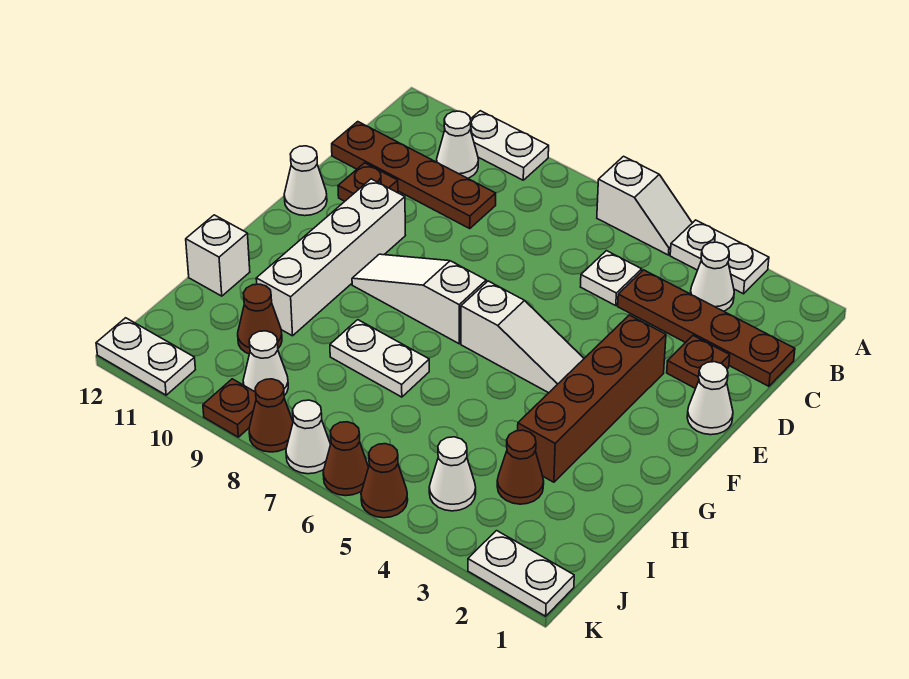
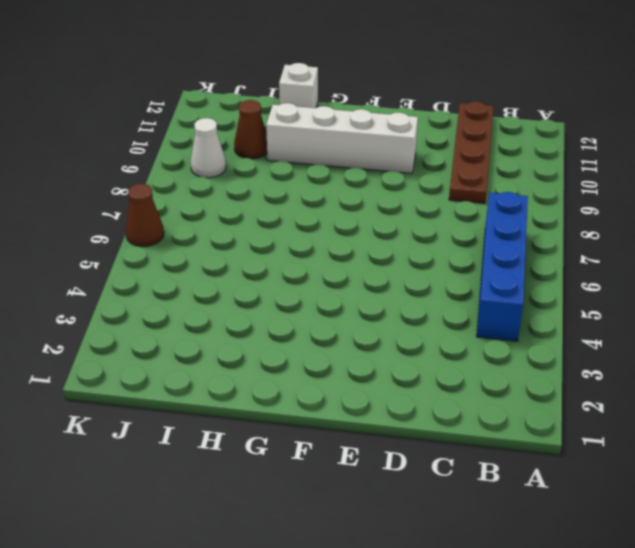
blue 1x4 brick [477,192,528,341] -> none
none -> white 1x2 plate [670,220,769,294]
none -> white 1x2 slope [597,156,692,255]
none -> white 1x2 plate [470,111,549,180]

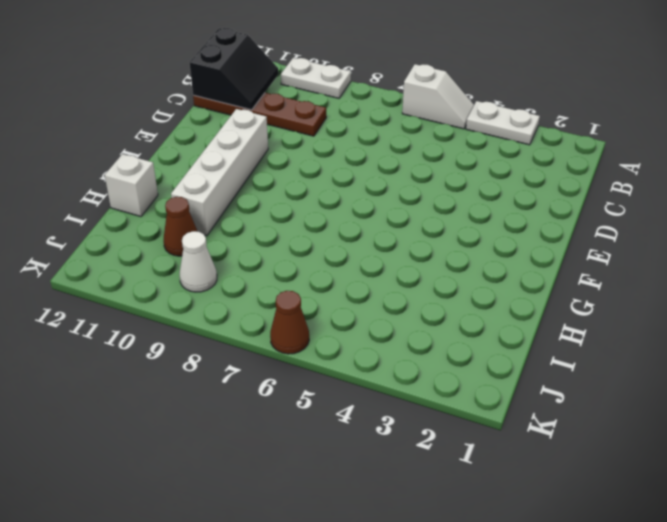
black 2x2 slope [190,28,279,110] -> none
none -> white 1x1 cone [690,242,734,311]
none -> white 1x1 cone [437,111,478,178]
none -> brown 1x4 plate [618,270,795,386]

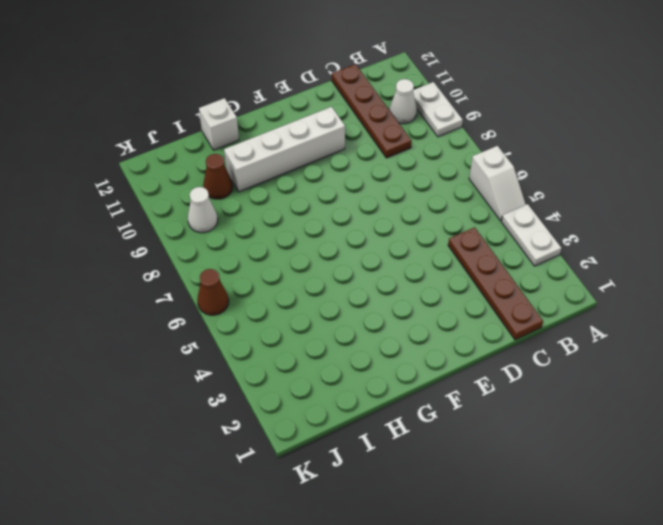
none -> white 1x1 cone [690,242,734,311]
none -> white 1x1 plate [581,251,642,306]
none -> brown 1x1 plate [667,336,730,388]

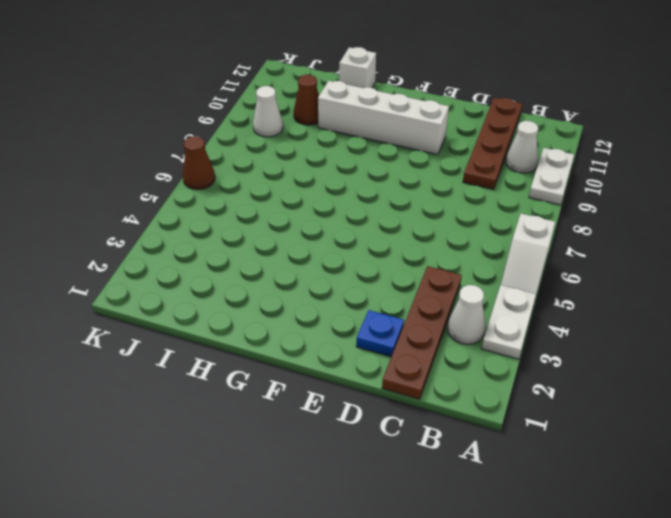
blue 1x1 plate [356,310,404,357] -> brown 1x1 plate [667,336,730,388]
none -> white 1x1 plate [581,251,642,306]
none -> brown 1x1 plate [338,163,398,201]
none -> white 1x1 cone [687,362,733,435]

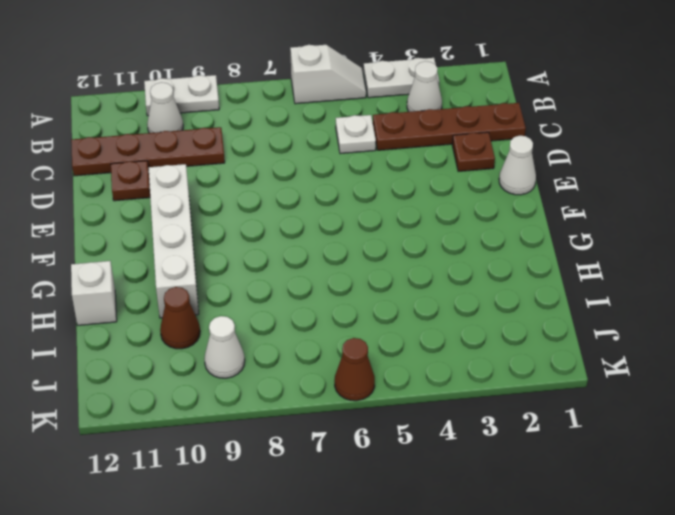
none -> brown 1x4 brick [518,315,666,482]
none -> white 1x1 cone [284,146,327,216]
none -> white 1x3 slope [461,281,584,393]

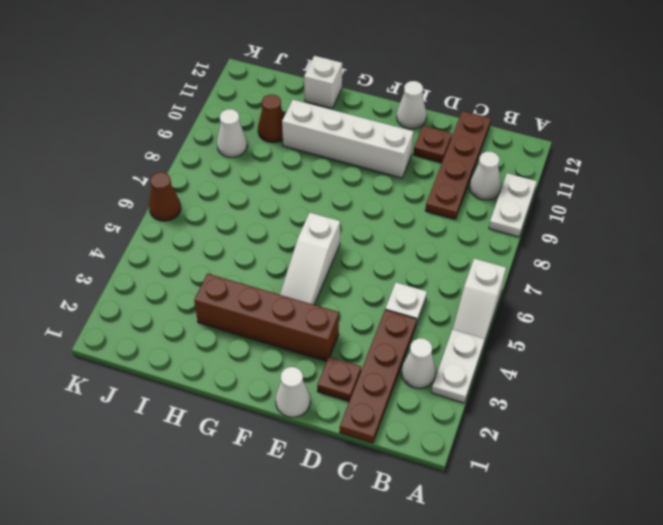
none -> white 1x3 slope [352,254,486,344]
none -> white 1x2 plate [330,320,429,397]
none -> brown 1x1 cone [497,430,544,504]

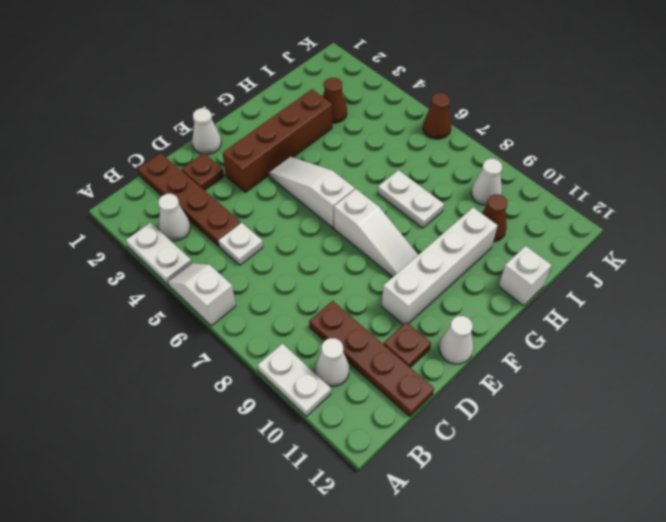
none -> white 1x1 cone [429,437,476,511]
none -> white 1x2 plate [468,531,574,616]
none -> brown 1x1 cone [361,444,408,518]

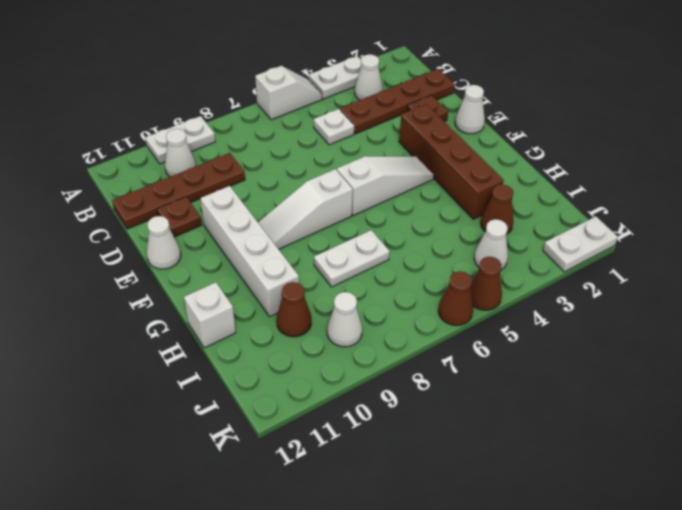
none -> white 1x1 cone [286,400,331,474]
none -> brown 1x1 cone [249,379,293,452]
none -> brown 1x1 plate [203,379,256,437]

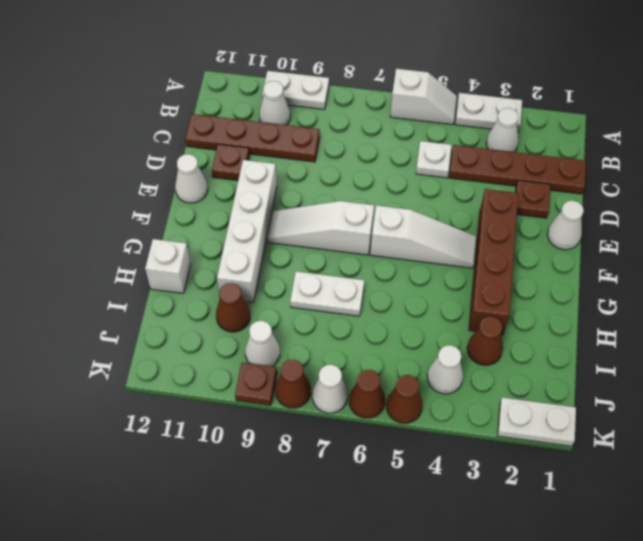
none -> white 1x2 plate [96,318,195,395]

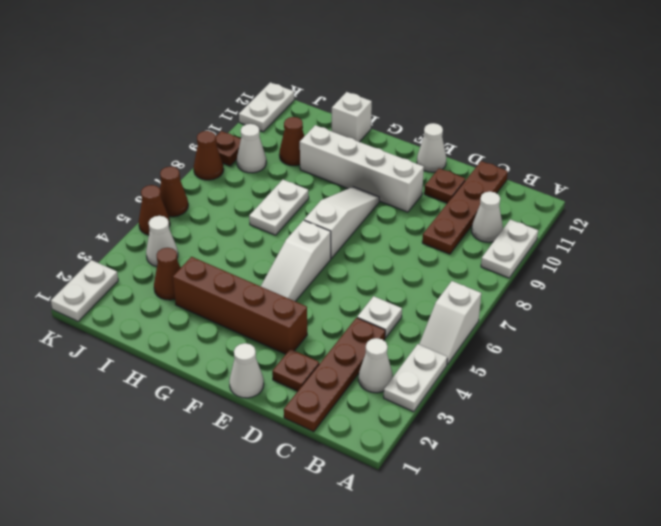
none -> white 1x1 cone [286,400,331,474]

